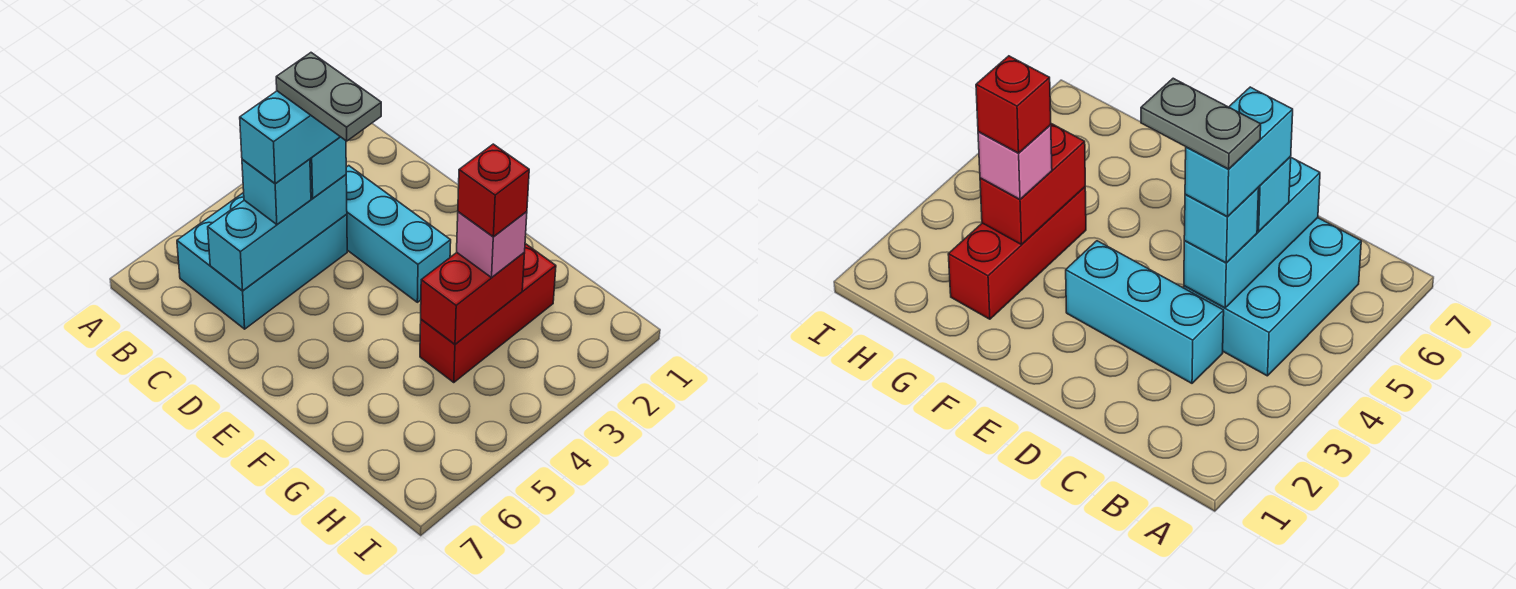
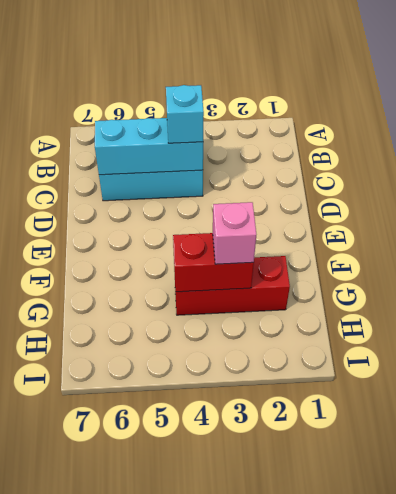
none -> cyan 1x3 brick [346,166,451,302]
none -> cyan 1x1 brick [242,159,311,225]

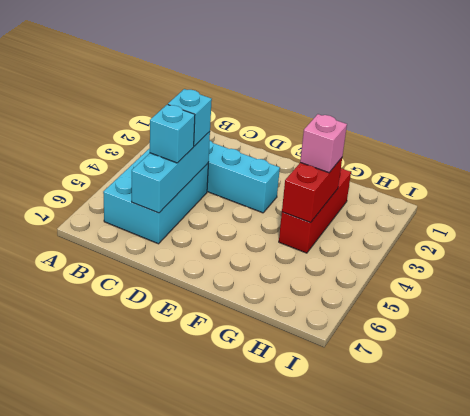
none -> cyan 1x2 brick [240,91,340,184]
none -> red 1x1 brick [458,144,529,237]

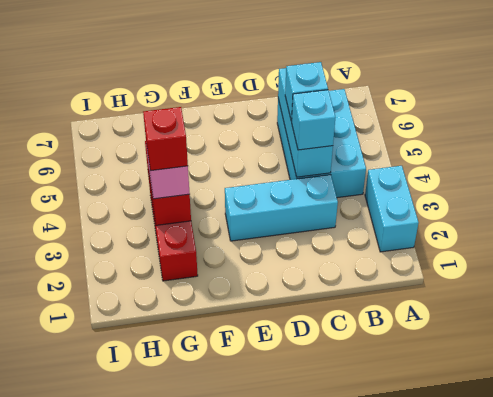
cyan 1x2 brick [365,166,419,252] -> cyan 1x2 brick moved to [240,91,340,184]
none -> grey 1x2 plate [276,53,381,141]

